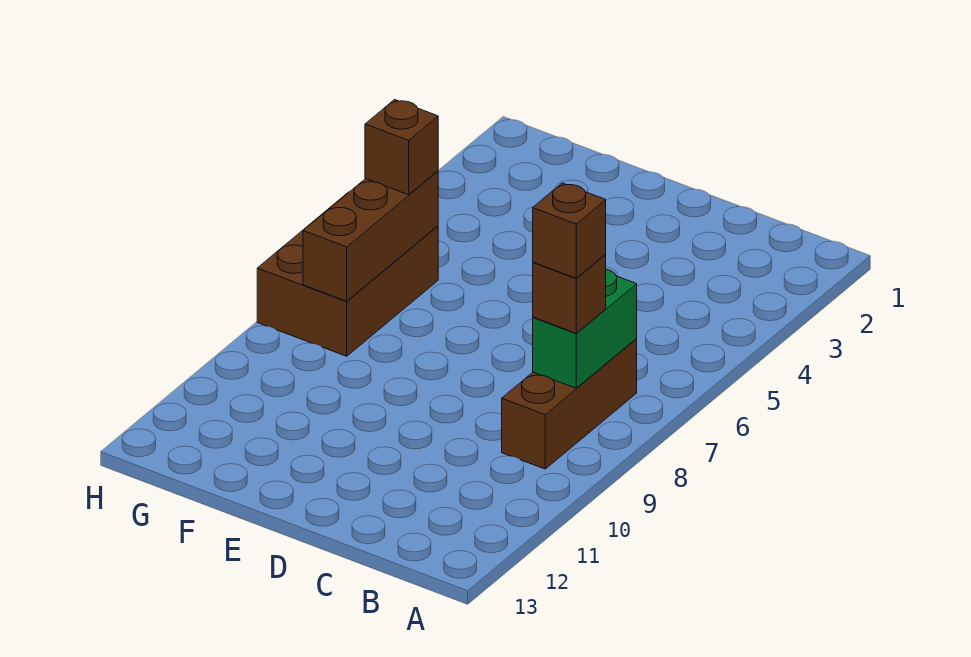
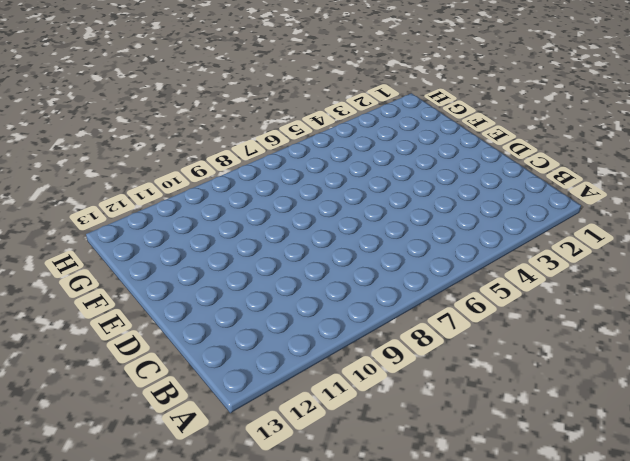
none -> brown 1x3 brick [502,339,637,469]
none -> brown 2x3 brick [257,192,438,356]

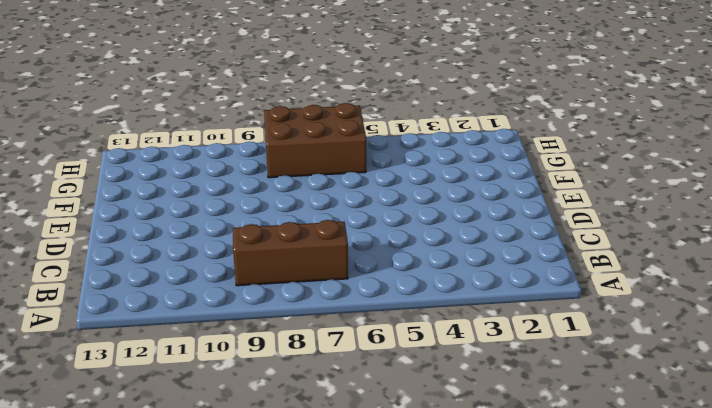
none -> green 1x2 brick [533,269,637,388]
none -> brown 1x3 brick [303,171,438,301]

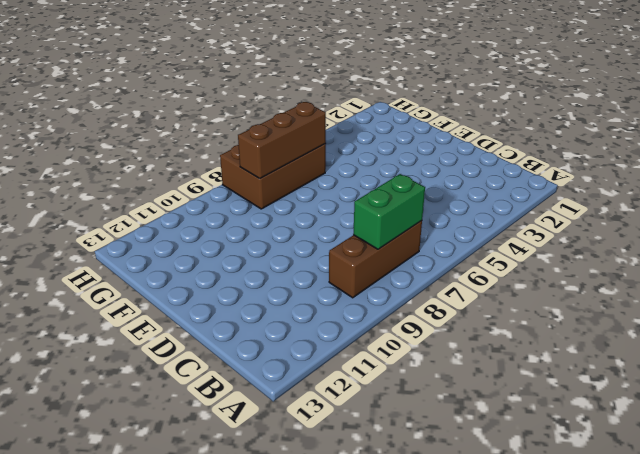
none -> brown 1x1 brick [533,255,606,333]
none -> brown 1x1 brick [365,100,438,195]

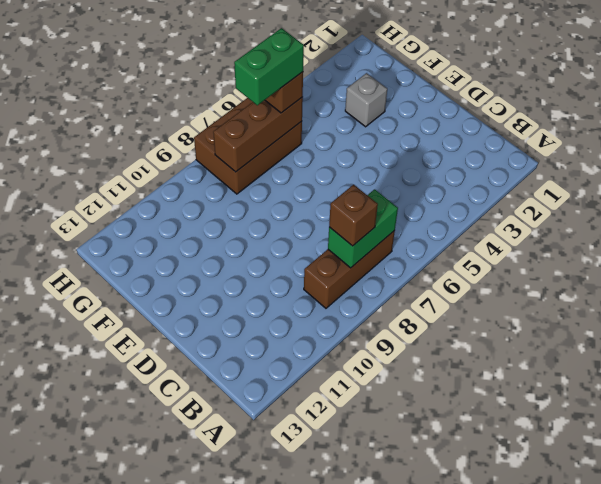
grey 1x1 brick [345,73,387,127] -> none
green 1x2 brick [234,28,304,105] -> none
none -> brown 1x1 brick [533,183,606,278]

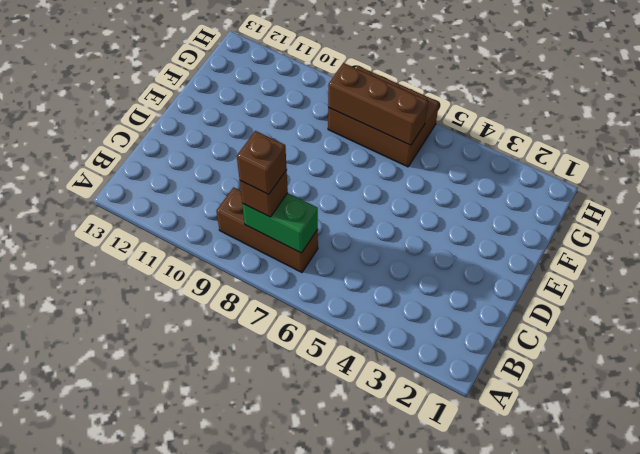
none -> brown 1x1 brick [365,100,438,195]

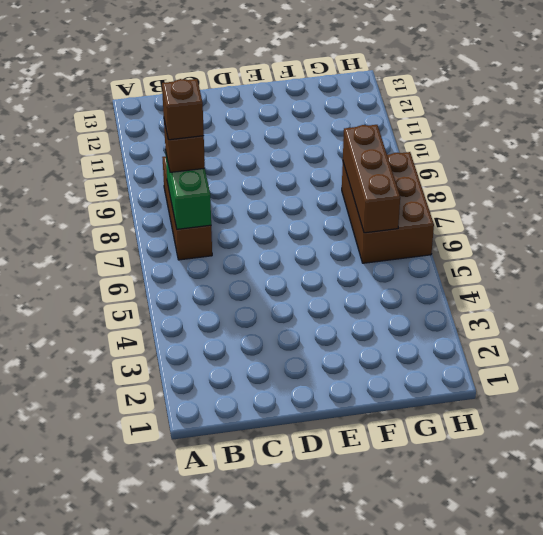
none -> brown 1x1 brick [365,100,438,195]

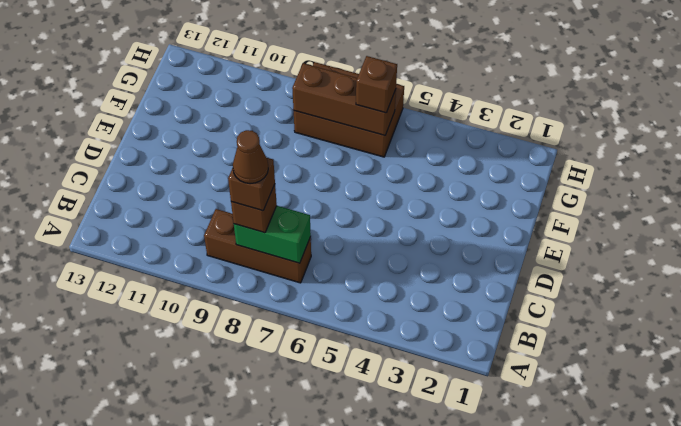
brown 1x1 cone [233,130,268,184] -> none

